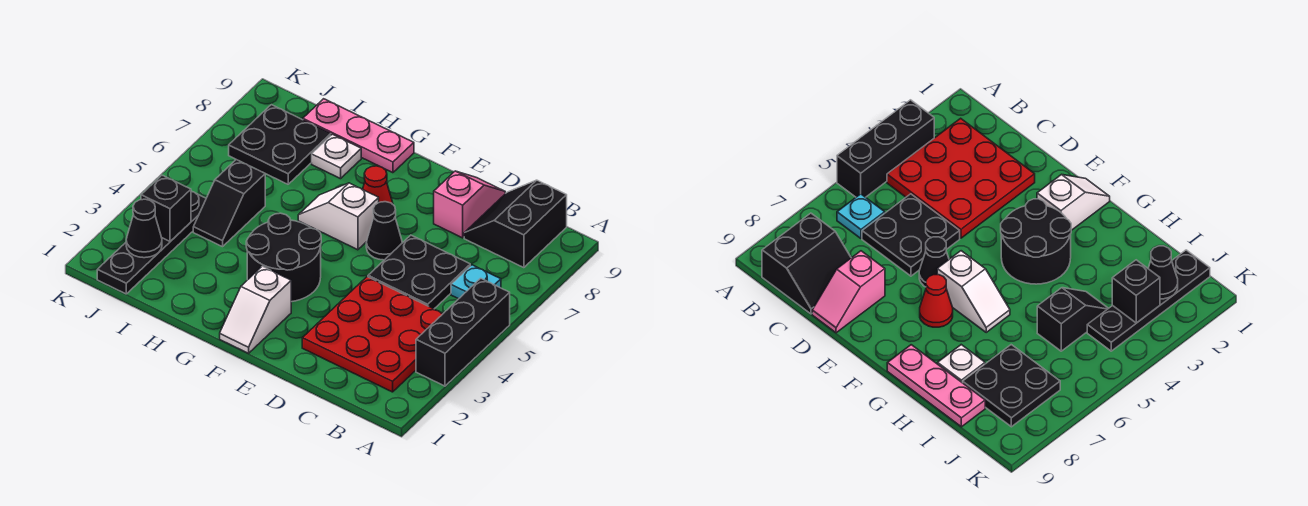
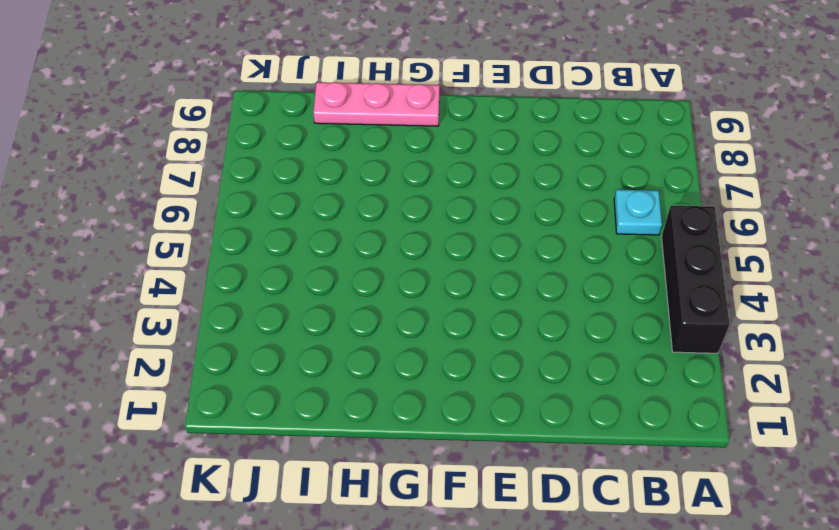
none -> red 3x3 plate [302,277,443,392]
none -> black 2x2 slope [464,180,567,268]
none -> black 2x2 plate [368,235,470,309]

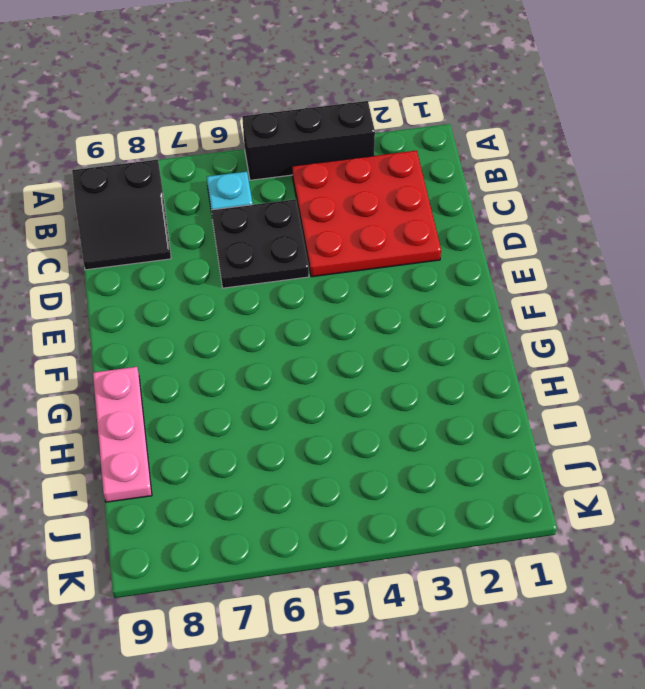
none -> pink 1x2 slope [434,171,505,238]
none -> black 1x1 cone [366,202,402,260]
none -> white 1x2 slope [220,266,291,353]

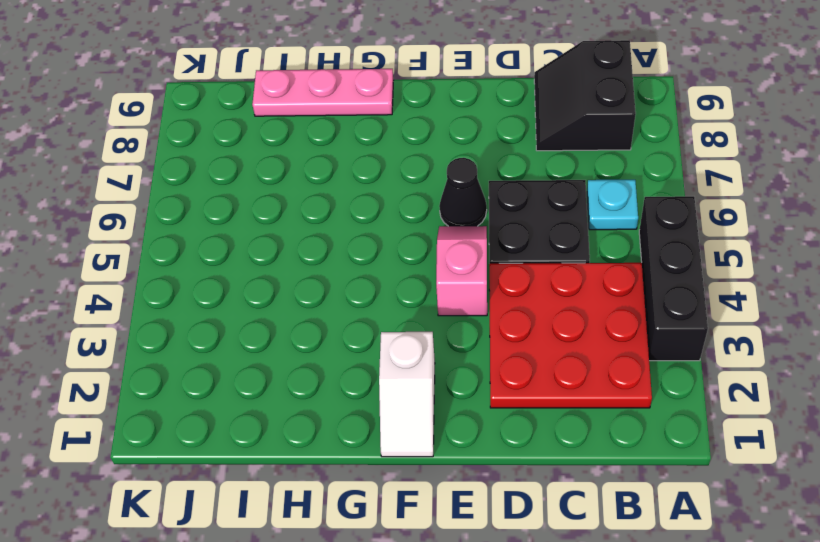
pink 1x2 slope [436,226,487,316] -> pink 1x2 slope moved to [434,171,505,238]
none -> black 2x2 round brick [246,213,321,302]
none -> white 1x2 slope [298,183,379,250]
none -> red 1x1 cone [363,166,393,204]

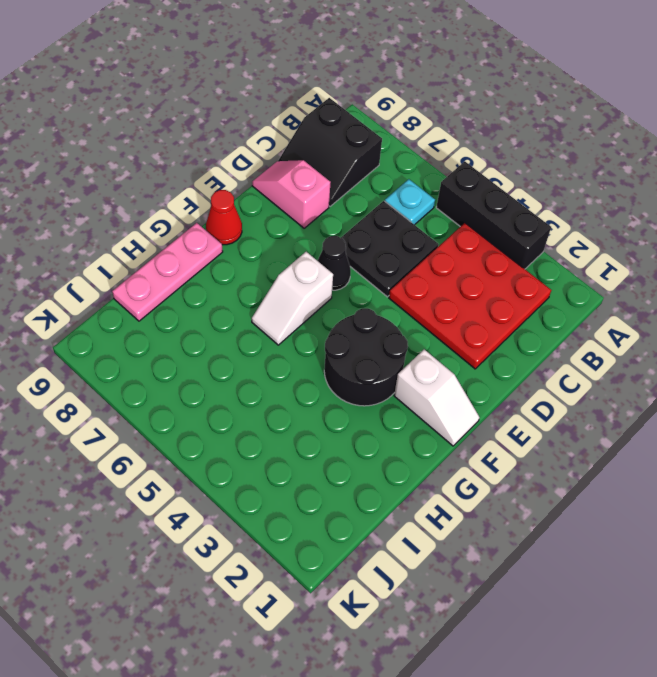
red 1x1 cone [206,190,242,245] -> red 1x1 cone moved to [363,166,393,204]
none -> white 1x1 plate [312,134,361,179]
none -> black 1x2 slope [193,160,265,247]
none -> black 2x2 plate [229,105,331,184]

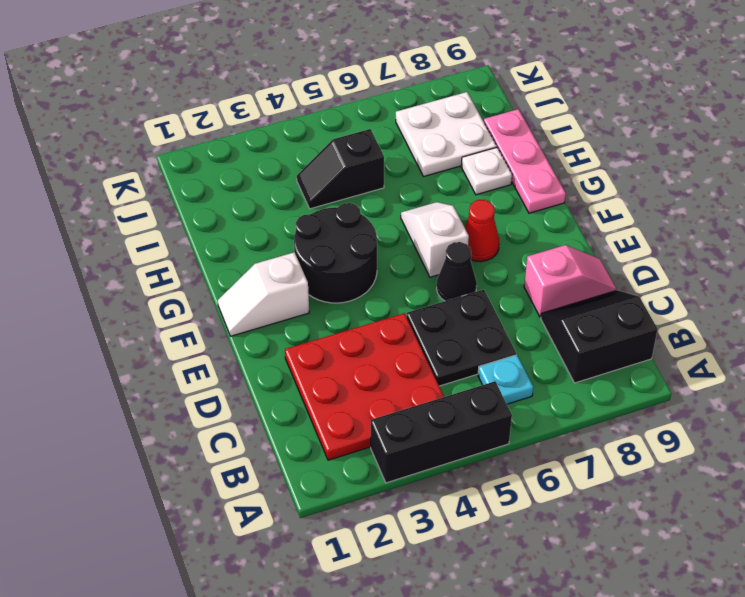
white 2x2 plate [396,92,497,177] -> black 2x2 plate [229,105,331,184]
none -> black 1x4 plate [97,191,206,294]
none -> black 1x1 cone [126,199,162,258]
none -> black 1x1 brick [141,175,191,241]

